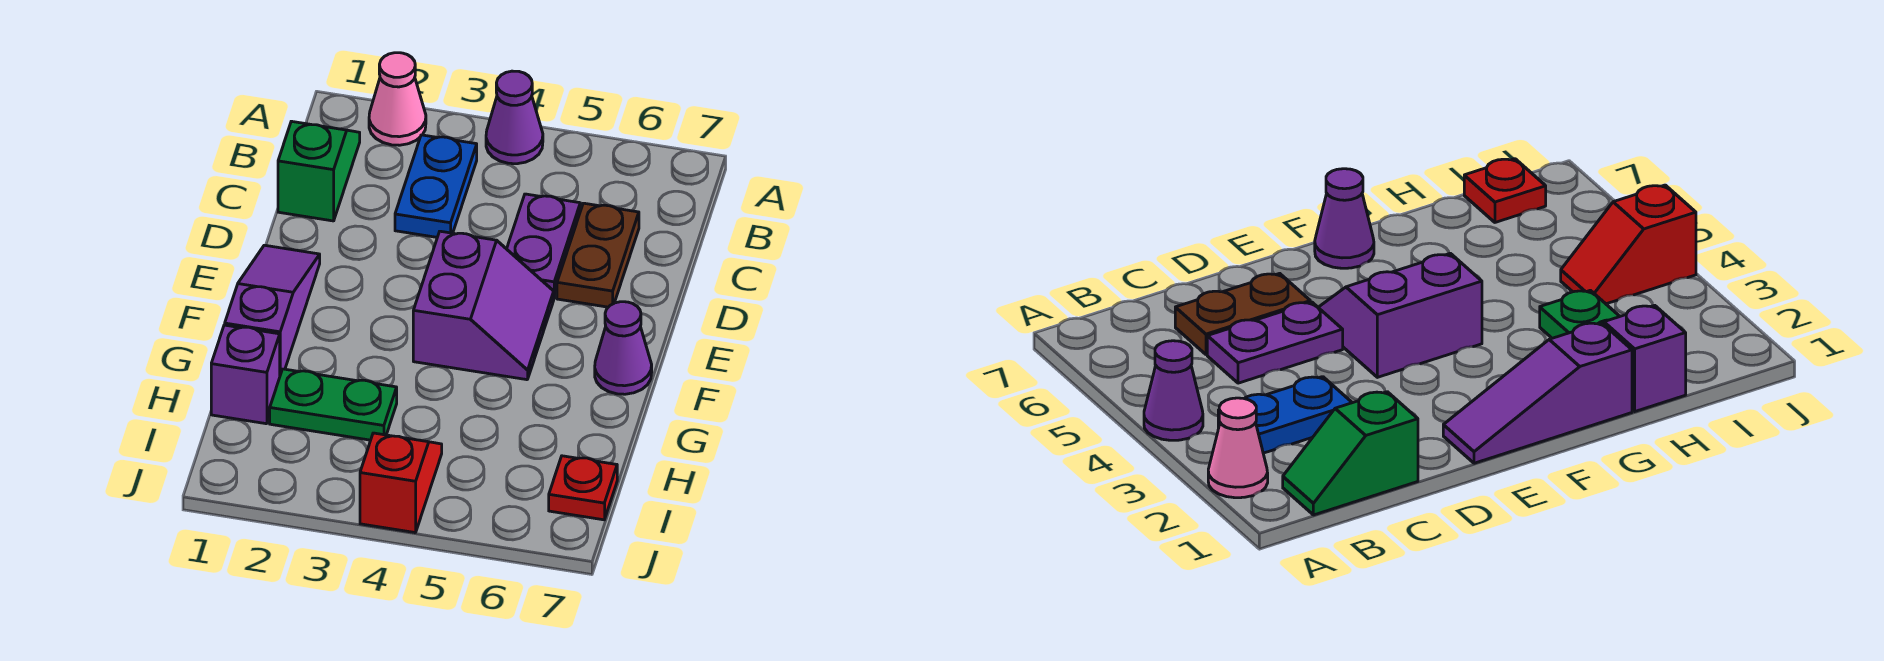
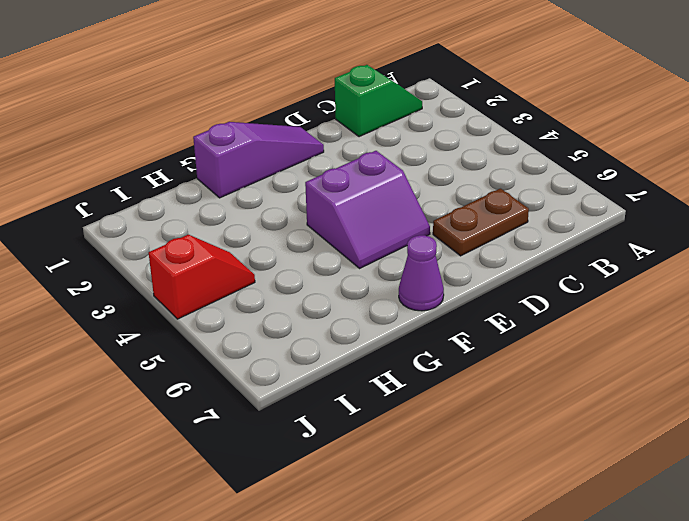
none -> pink 1x1 cone [369,53,426,145]
none -> purple 1x1 cone [486,71,543,164]
none -> blue 1x2 plate [395,135,477,237]

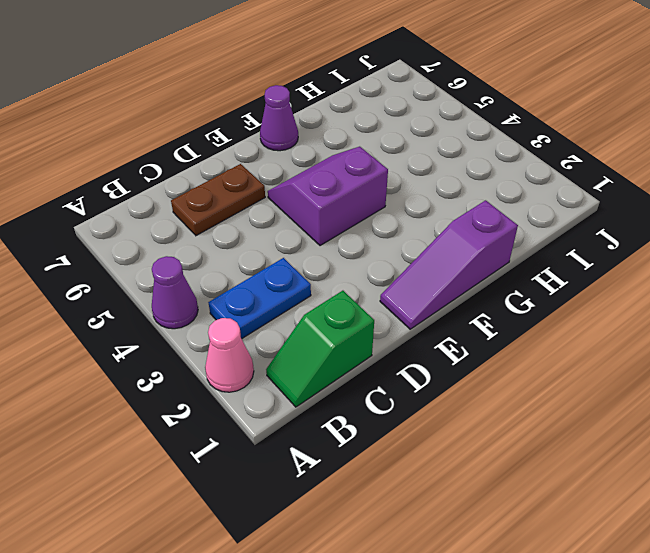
none -> purple 1x2 plate [507,194,580,298]
none -> purple 1x1 brick [211,325,280,424]
none -> green 1x2 plate [270,369,397,440]

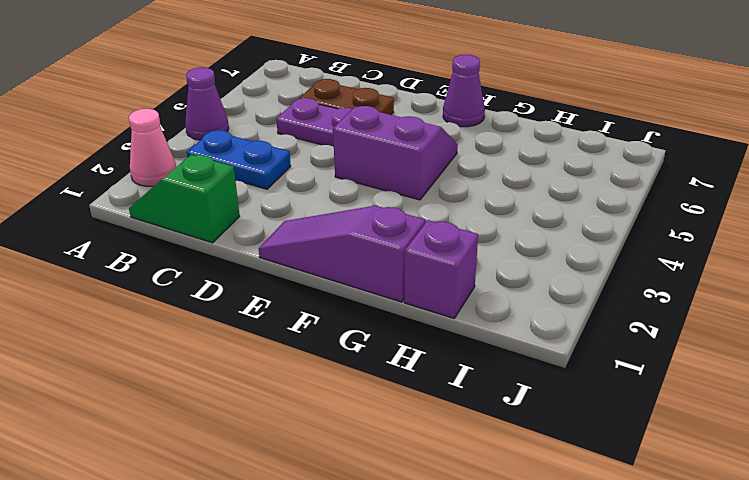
none -> green 1x2 plate [270,369,397,440]
none -> red 1x2 slope [360,433,442,533]
none -> red 1x1 plate [549,456,617,520]

